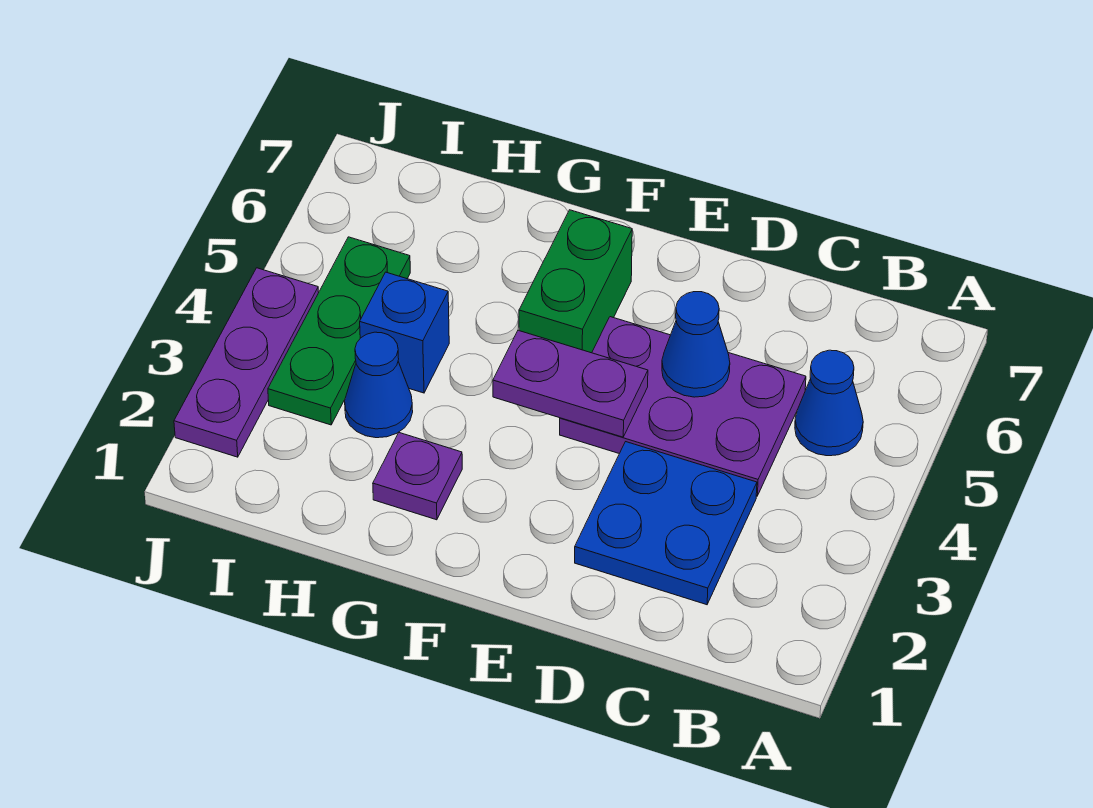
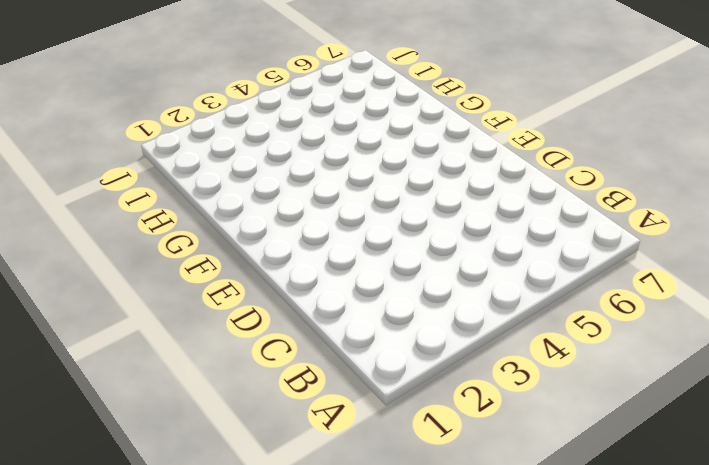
none -> blue 1x1 cone [795,350,863,456]
none -> blue 2x2 plate [575,442,757,605]

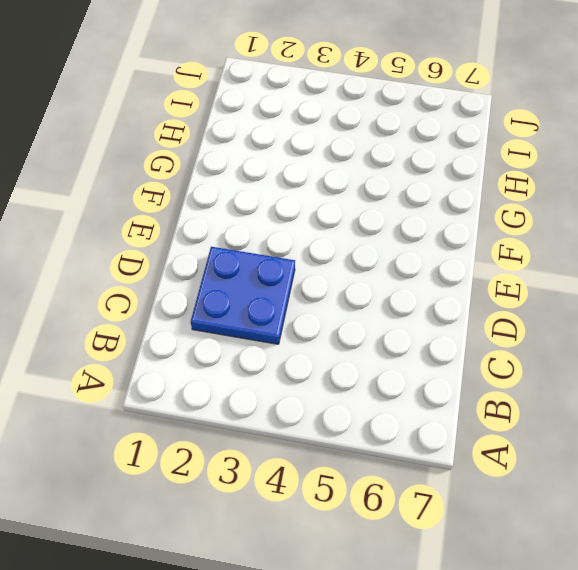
none -> blue 1x1 cone [795,350,863,456]
none -> purple 2x3 plate [560,317,806,496]

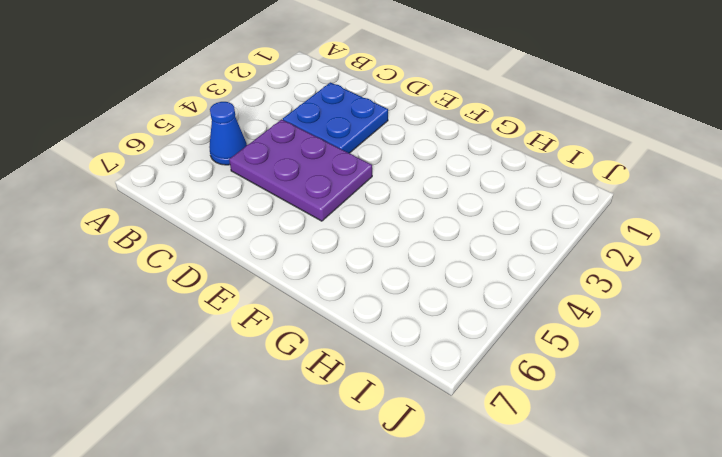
none -> green 1x2 brick [519,210,632,353]
none -> purple 1x1 plate [373,433,462,520]

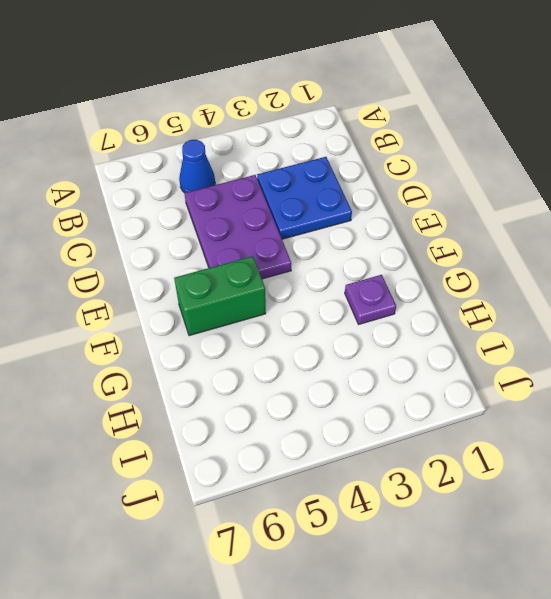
none -> blue 1x1 cone [345,332,413,438]
none -> blue 1x1 brick [360,272,449,393]

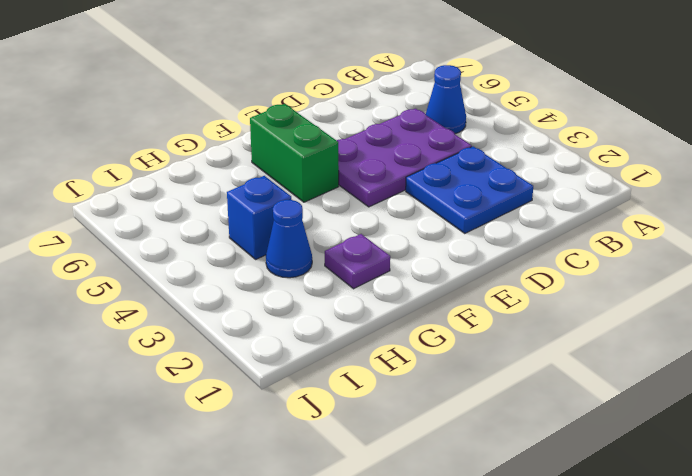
none -> green 1x3 plate [268,237,410,425]
none -> purple 1x3 plate [174,268,319,457]

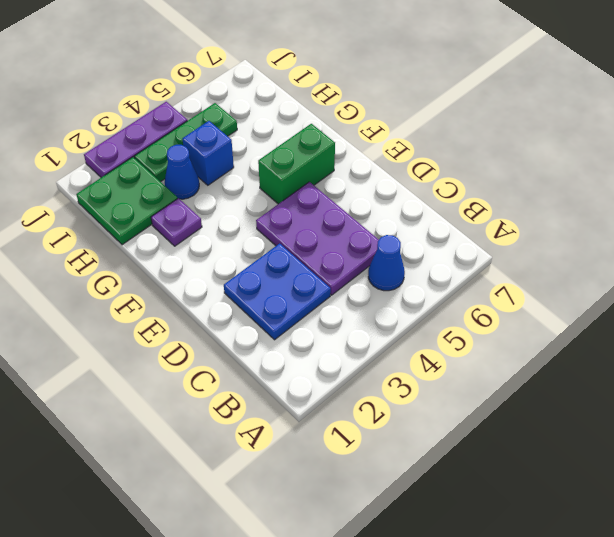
green 2x2 plate [76,157,178,245] -> none
none -> blue 1x1 cone [662,292,730,397]
none -> purple 1x2 plate [493,330,648,437]

